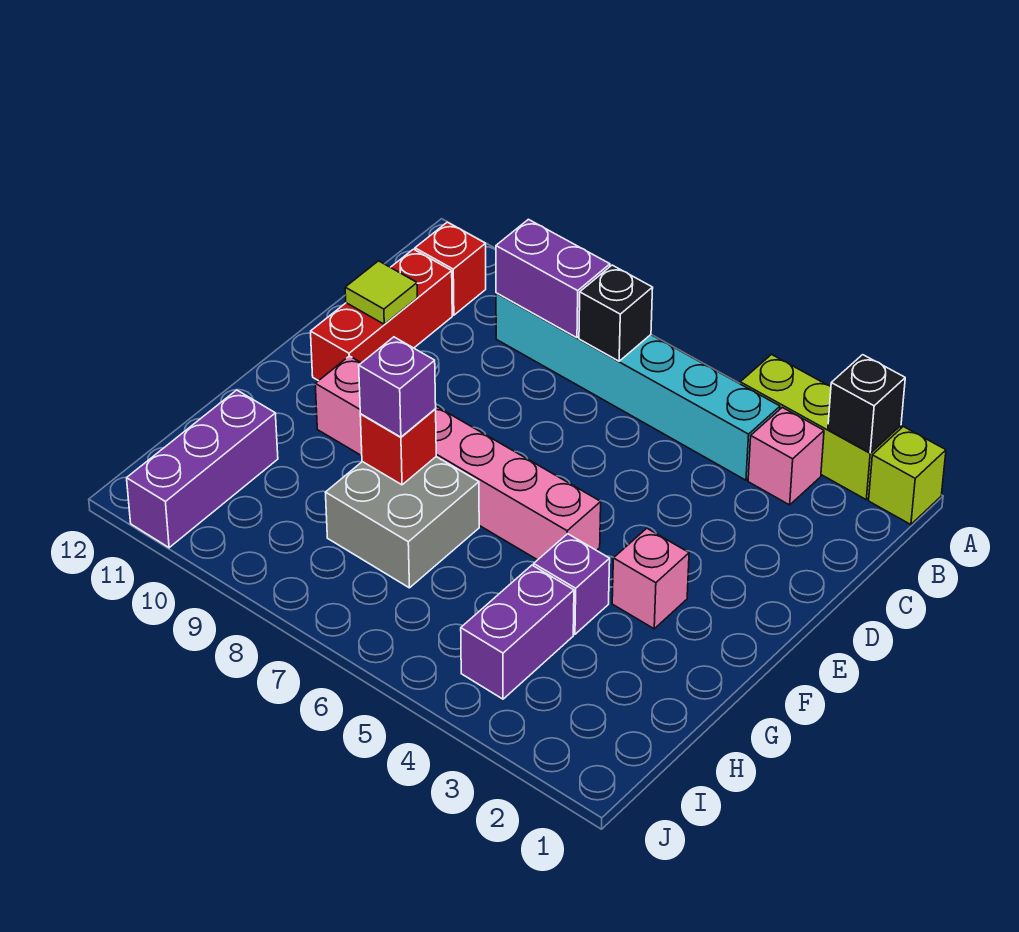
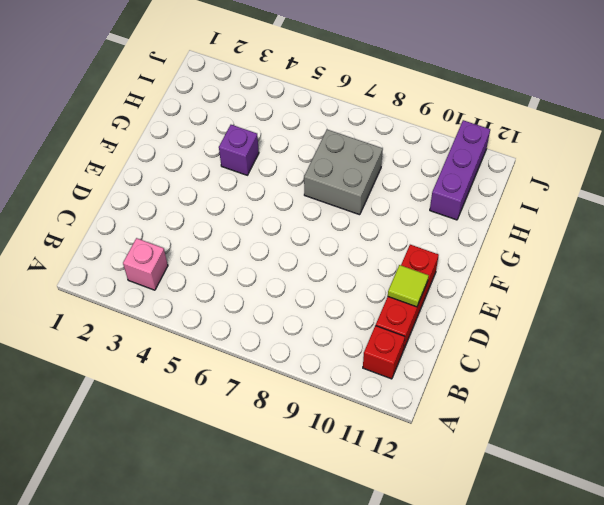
none -> lime 1x1 brick [869,427,946,525]
none -> lime 1x3 brick [740,355,901,499]
none -> cyan 1x6 brick [496,293,780,480]

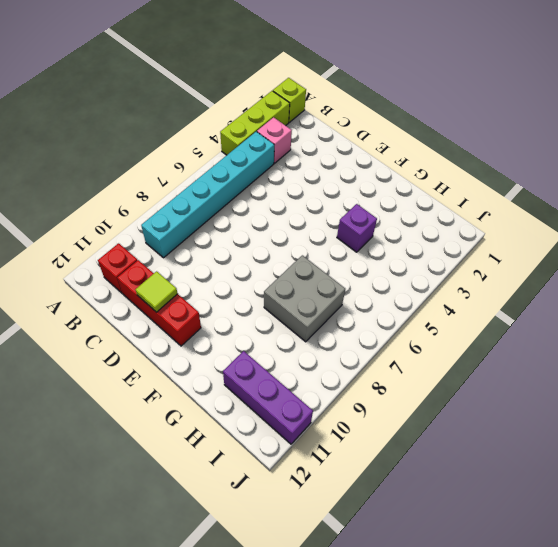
none -> pink 1x1 brick [612,528,689,629]
none -> pink 1x6 brick [315,356,601,560]
none -> purple 1x2 brick [461,565,574,699]

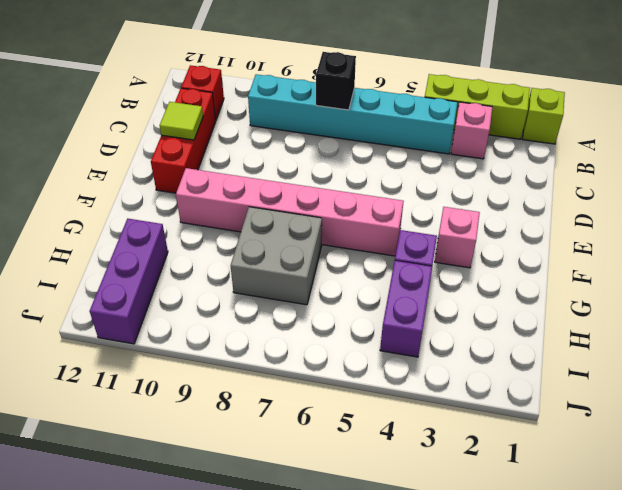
none -> black 1x1 brick [828,355,905,453]
none -> purple 1x2 brick [496,219,610,338]
none -> red 1x1 brick [360,409,436,485]

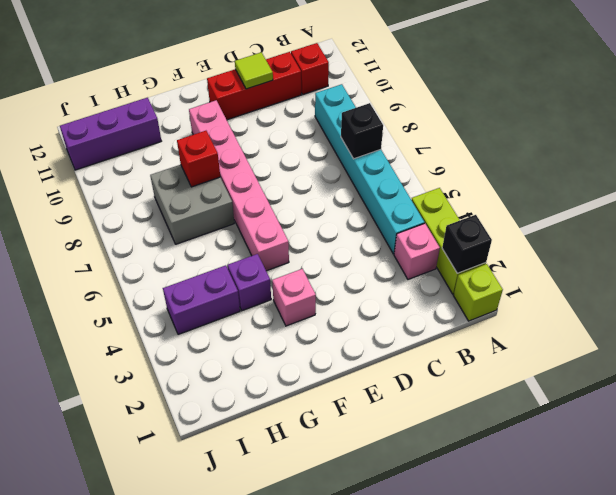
none -> purple 1x2 brick [496,219,610,338]
none -> purple 1x1 brick [359,337,436,437]

